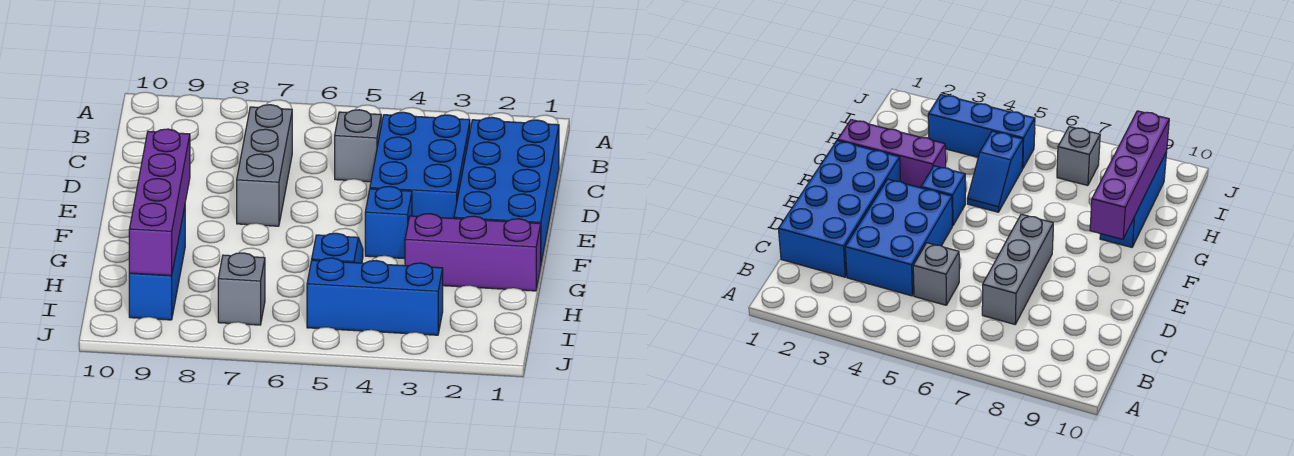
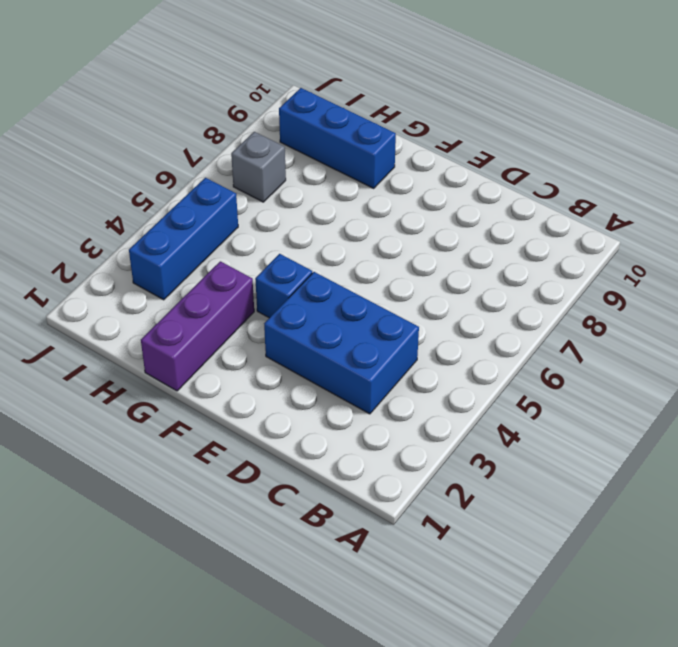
none -> blue 2x4 brick [454,117,559,263]
none -> grey 1x1 brick [335,110,381,182]

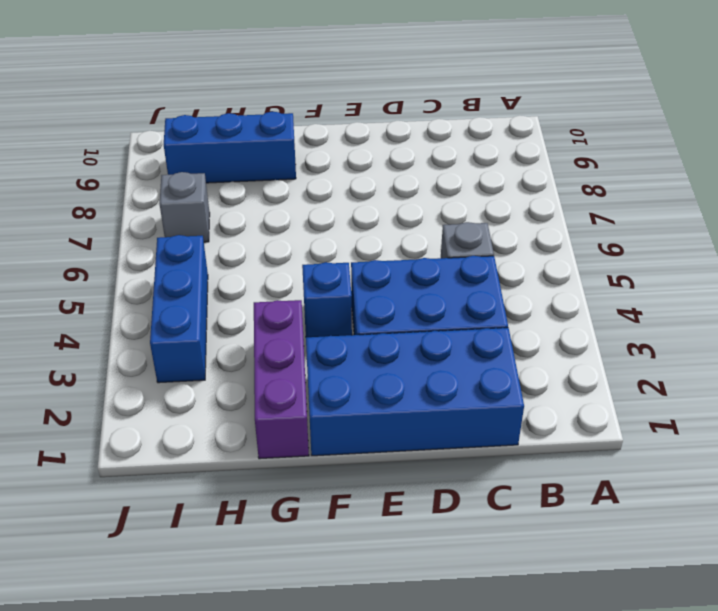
none -> grey 1x3 brick [237,105,292,226]
none -> blue 1x2 slope [312,233,363,263]

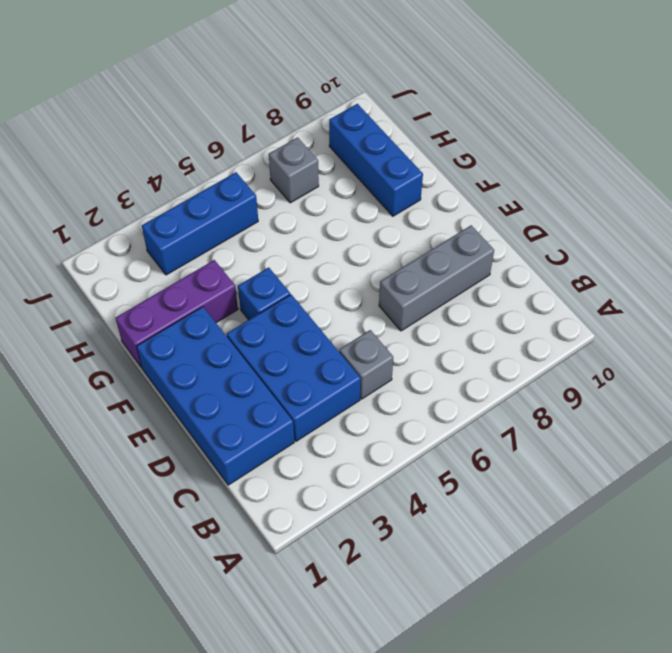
grey 1x3 brick [379,225,494,331] -> grey 1x3 brick turned to [237,105,292,226]
none -> blue 1x2 slope [312,233,363,263]
none -> purple 1x4 brick [129,129,190,276]

